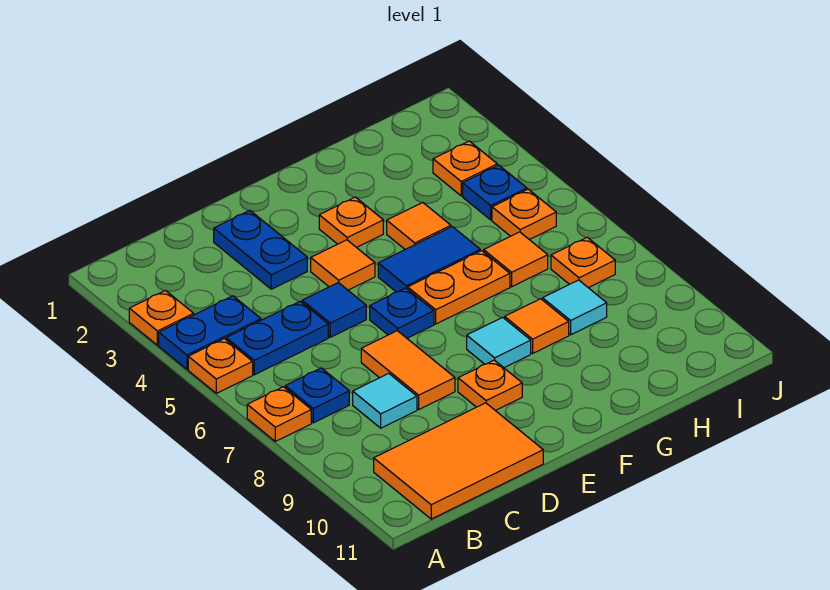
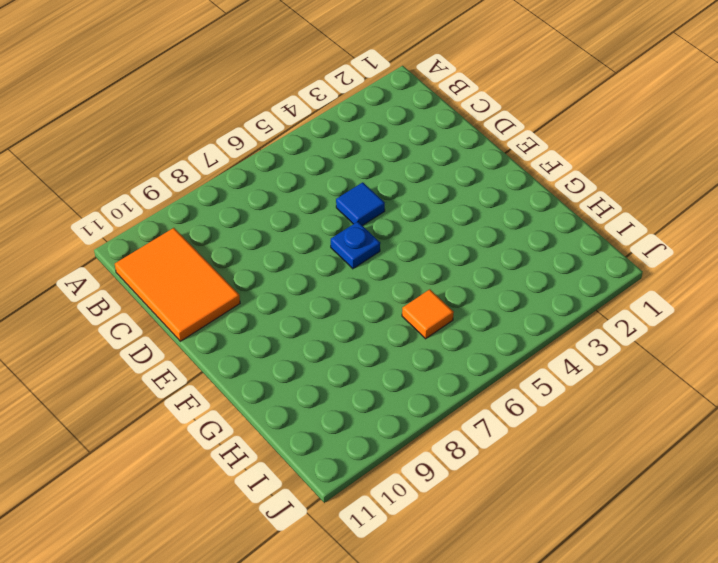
none -> orange 1x1 plate [129,291,194,345]
none -> blue 1x2 plate [159,296,261,369]
none -> orange 1x1 plate [188,339,253,393]

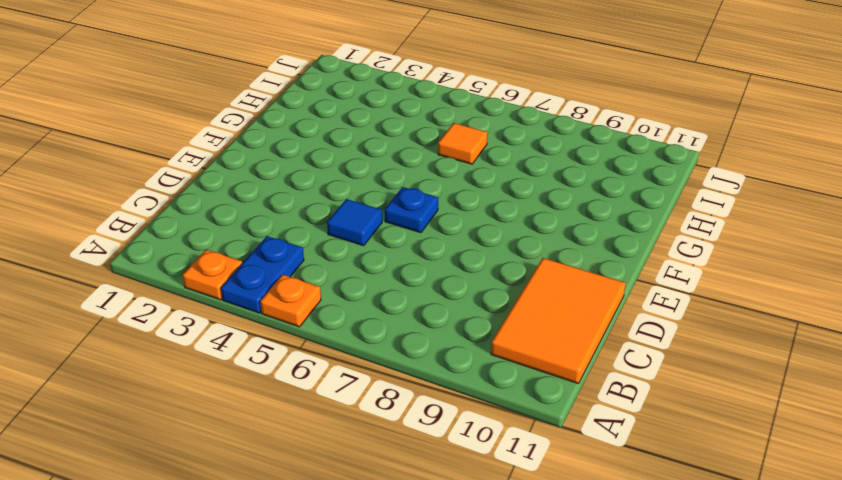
none -> orange 1x1 plate [247,387,311,441]
none -> blue 1x2 plate [226,301,328,375]
none -> blue 1x1 plate [285,368,349,423]

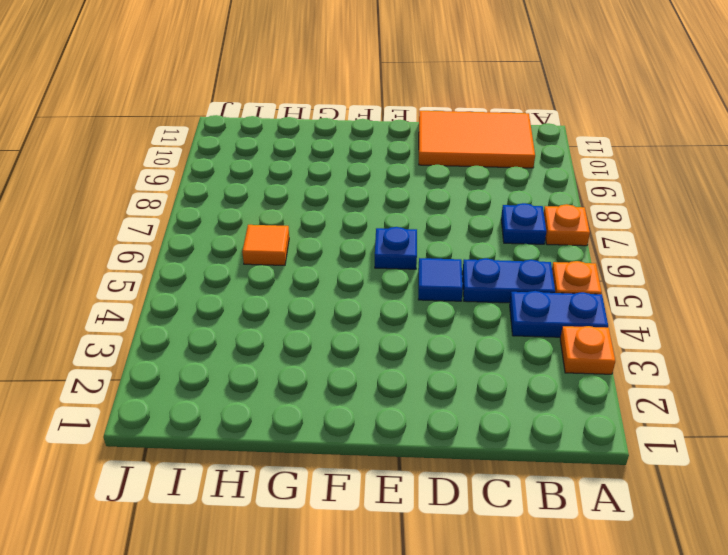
none -> cyan 1x1 tile [353,373,417,428]
none -> blue 1x2 plate [214,211,307,289]
none -> orange 1x2 tile [361,331,455,409]

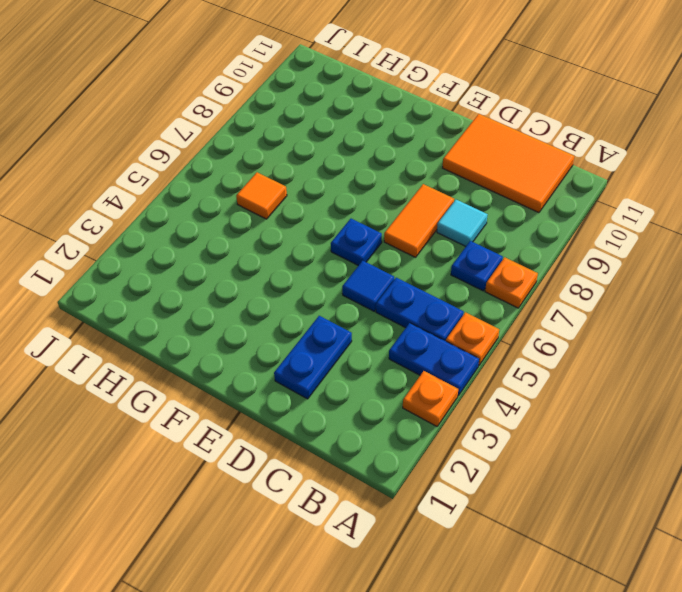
none -> orange 1x1 tile [311,240,375,290]
none -> orange 1x1 plate [458,360,522,411]
none -> orange 1x1 plate [319,197,383,248]

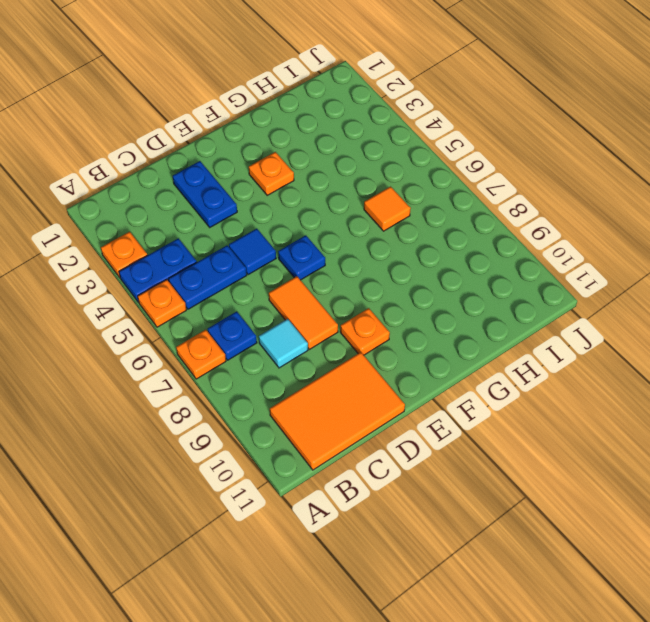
none -> orange 1x1 tile [311,240,375,290]
none -> blue 1x2 tile [378,227,480,292]
none -> orange 1x2 plate [408,251,510,324]

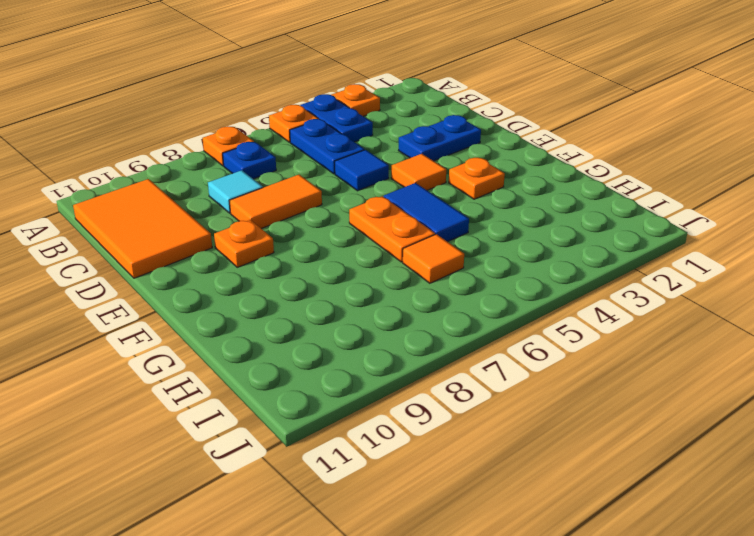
none -> blue 1x1 plate [370,288,434,338]
none -> cyan 1x1 tile [467,317,531,368]
none -> orange 1x1 tile [387,203,451,249]

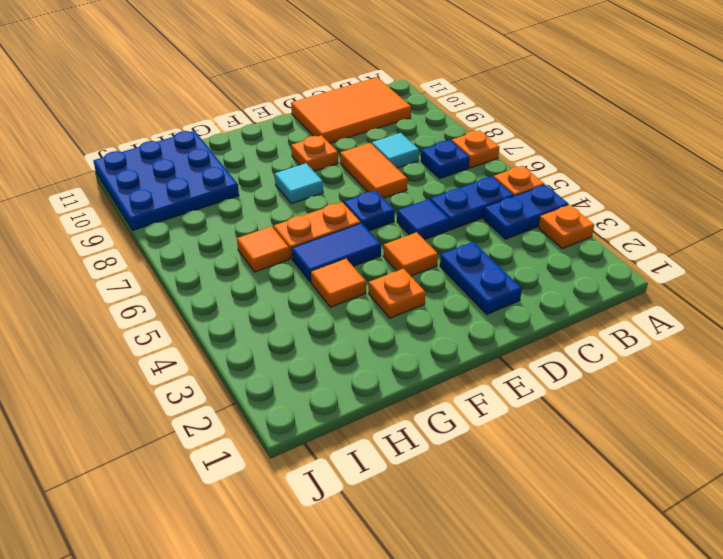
blue 3x3 plate [93,131,239,230] -> none
none -> orange 1x1 tile [505,299,569,353]
none -> cyan 1x1 tile [543,280,607,335]
none -> orange 1x1 plate [433,141,497,196]

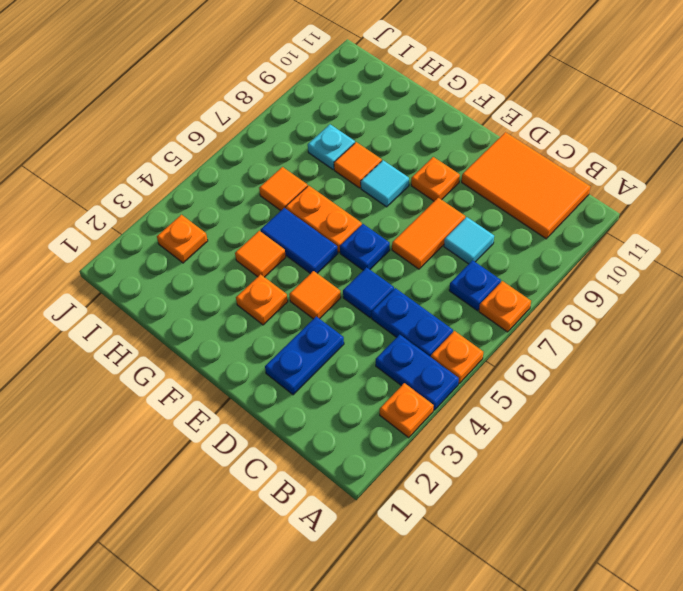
cyan 1x1 plate [308,124,355,169] -> cyan 1x1 tile [543,280,607,335]
none -> blue 1x1 plate [463,165,527,220]
none -> orange 1x1 plate [492,189,556,240]
none -> orange 1x1 plate [551,237,615,288]

